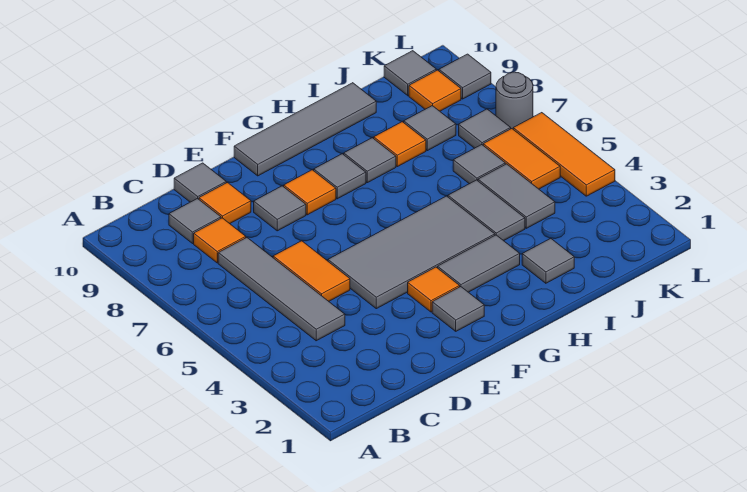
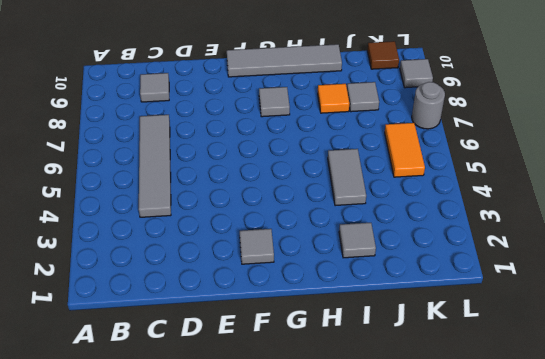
brown 1x1 tile [367,41,399,69] -> grey 1x1 tile [384,51,436,96]
none -> orange 1x1 tile [194,218,246,263]
none -> orange 1x2 tile [273,241,350,301]
none -> orange 1x1 tile [199,182,251,224]

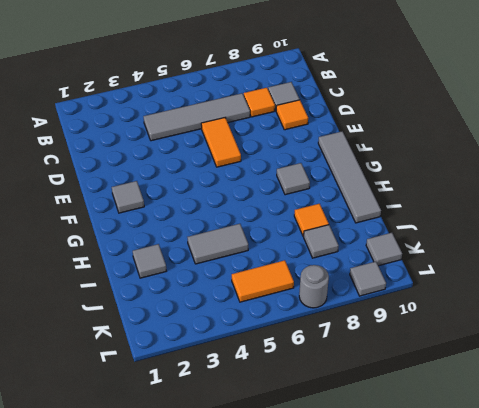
orange 1x2 tile [201,118,241,167] -> orange 1x2 tile turned to [273,241,350,301]
none -> grey 1x1 tile [174,163,226,202]
none -> grey 2x4 tile [328,196,495,309]
none -> grey 1x1 tile [254,186,306,231]

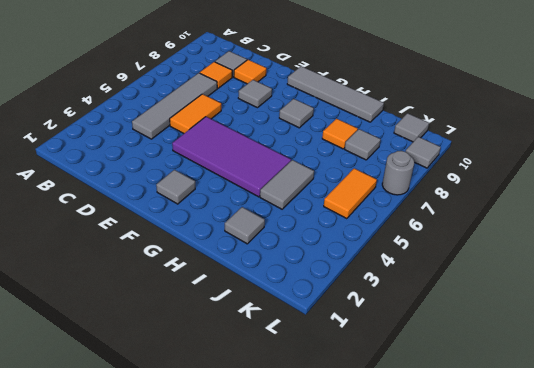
purple 2x4 tile [172,117,291,197] -> grey 2x4 tile [328,196,495,309]
none -> grey 1x1 tile [174,163,226,202]
none -> orange 1x1 tile [408,267,460,312]
none -> orange 1x1 tile [284,170,336,215]

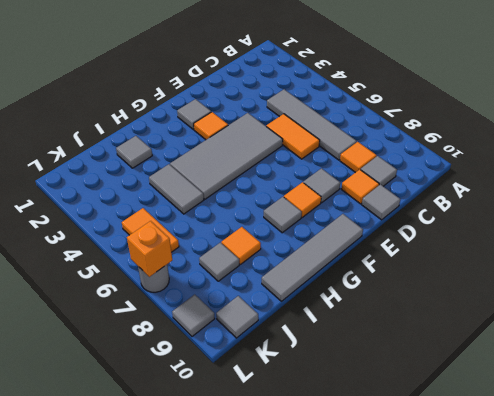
orange 1x1 brick [127,221,172,277] -> none
none -> grey 1x2 tile [438,235,520,292]
none -> grey 1x1 tile [344,138,396,183]
none -> grey 1x2 tile [478,164,555,228]

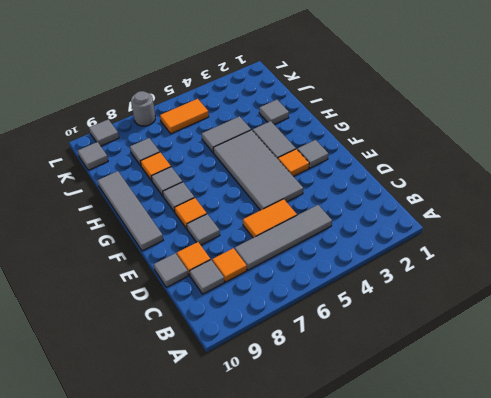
none -> grey 1x2 tile [478,164,555,228]
none -> grey 1x1 tile [453,145,505,184]
none -> grey 1x1 tile [459,109,511,148]

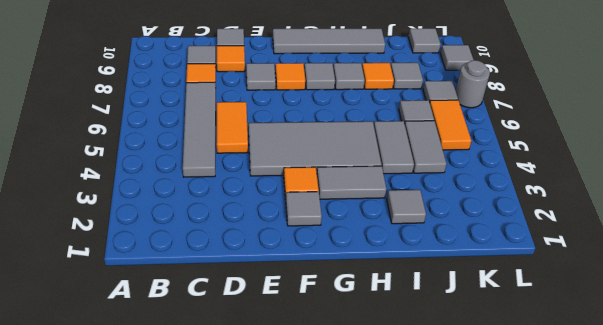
none -> orange 1x1 tile [409,70,461,111]
none -> orange 1x3 tile [513,113,615,196]

